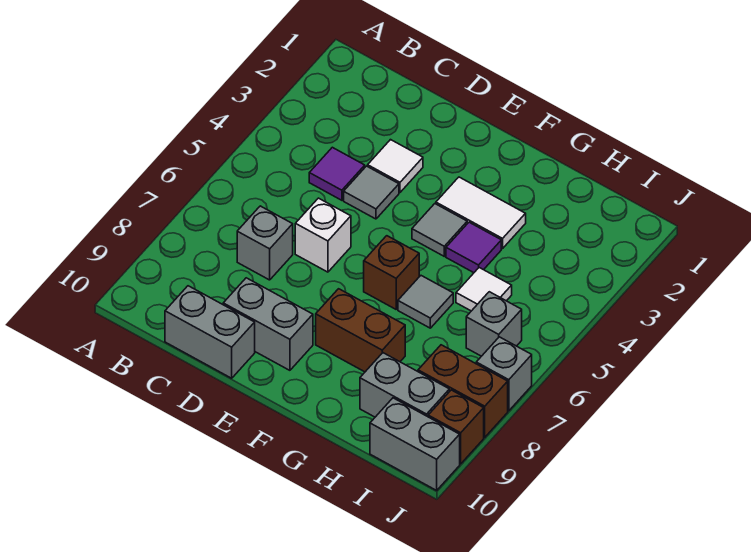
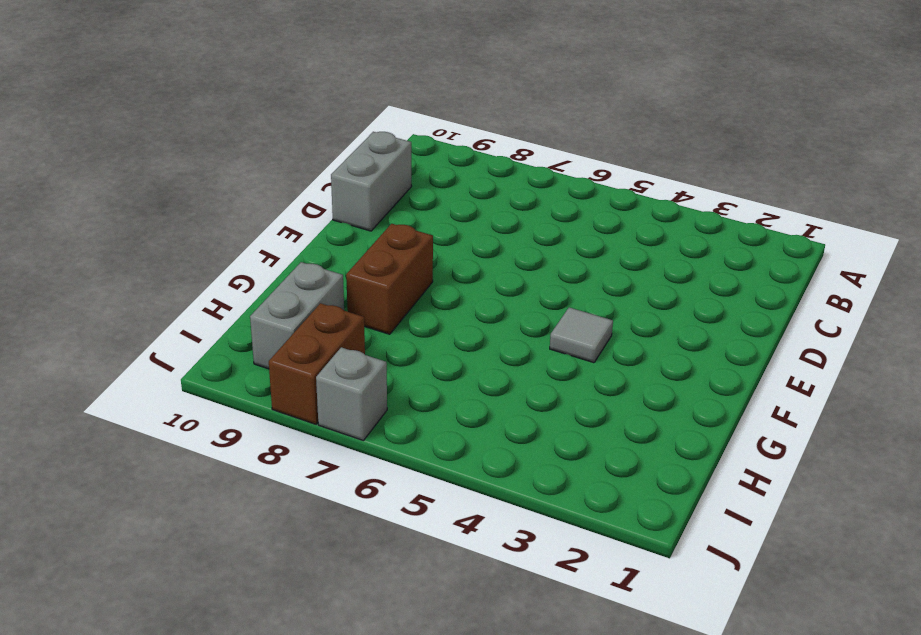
none -> purple 1x1 tile [309,147,365,200]
none -> grey 1x1 brick [237,206,293,280]
none -> white 1x1 tile [368,140,423,192]

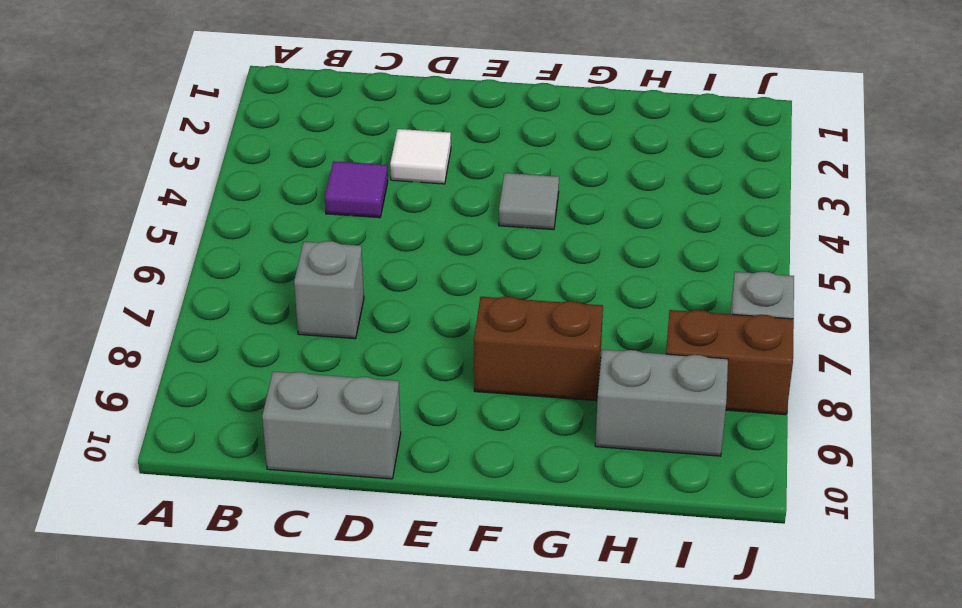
none -> grey 1x1 tile [344,166,399,219]
none -> white 1x1 brick [295,198,351,272]
none -> grey 1x2 brick [223,278,313,370]

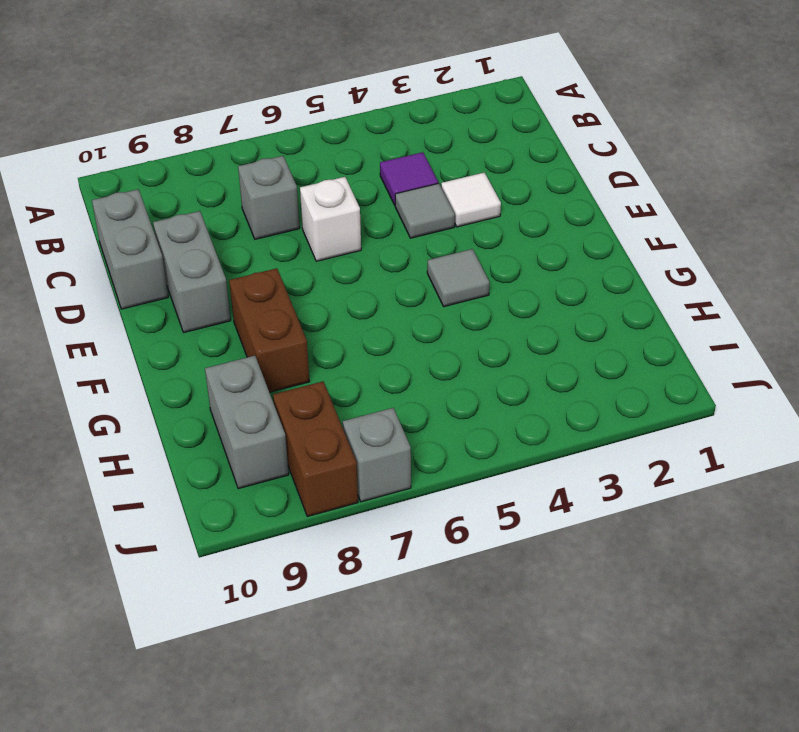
none -> white 1x2 tile [436,177,526,249]
none -> brown 1x1 brick [364,236,419,309]
none -> purple 1x1 tile [446,222,501,273]

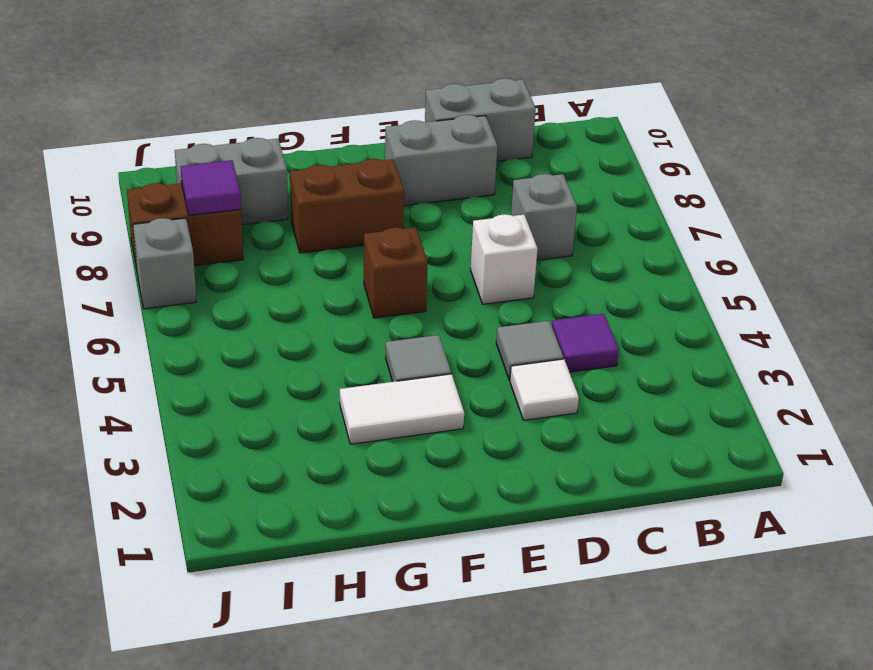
purple 1x1 tile [180,160,241,215] -> purple 1x1 tile moved to [446,222,501,273]
none -> grey 1x1 tile [398,276,453,328]
none -> white 1x1 tile [456,268,512,311]
none -> grey 1x1 brick [466,292,522,356]

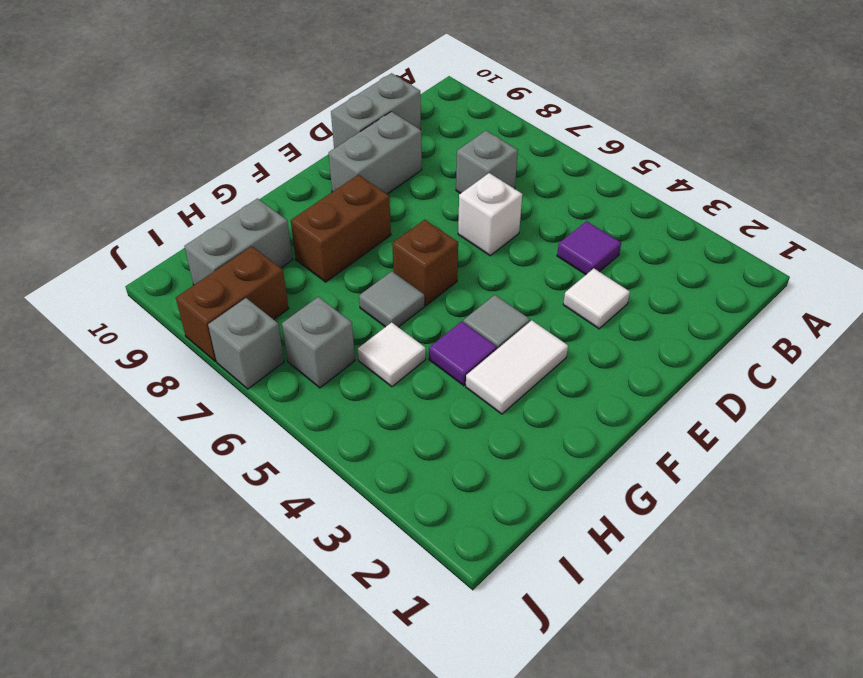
none -> grey 1x1 tile [344,166,399,219]
none -> grey 1x2 brick [370,398,460,490]
none -> brown 1x1 brick [428,390,484,464]

